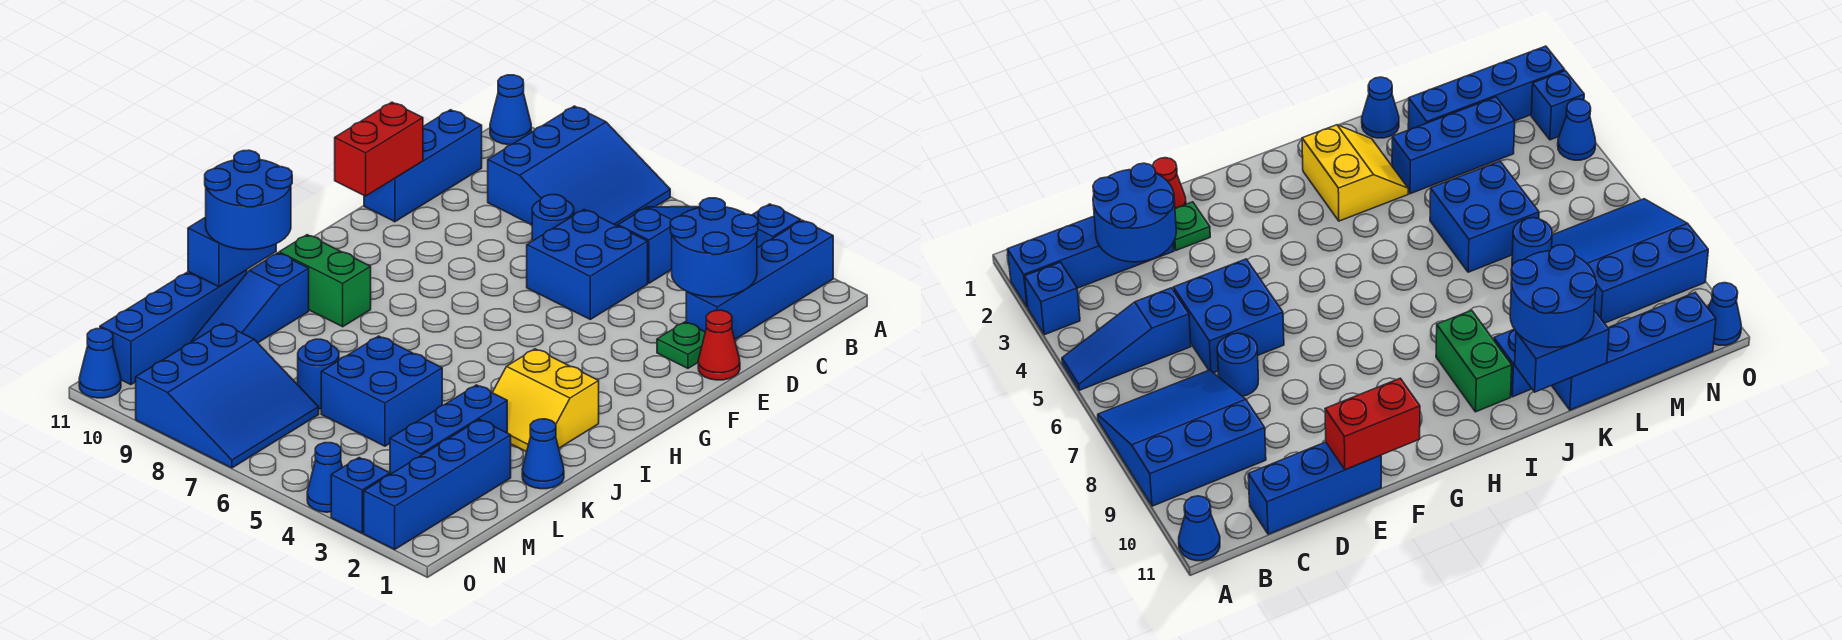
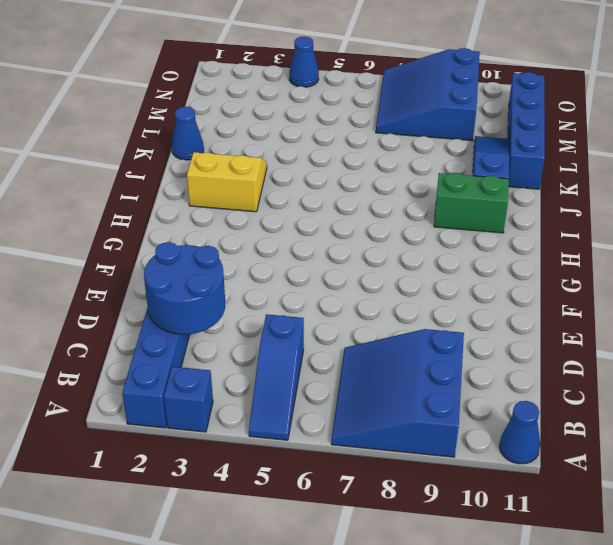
none -> blue 1x3 brick [364,110,482,222]
none -> blue 2x2 brick [527,210,648,319]
none -> blue 1x1 round brick [532,194,574,241]

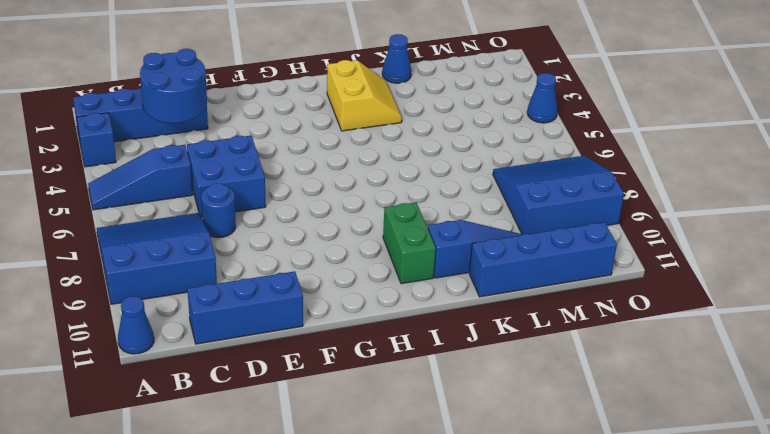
none -> red 1x1 cone [698,310,740,380]
none -> green 1x1 plate [657,322,705,368]
none -> blue 1x3 brick [390,385,507,474]

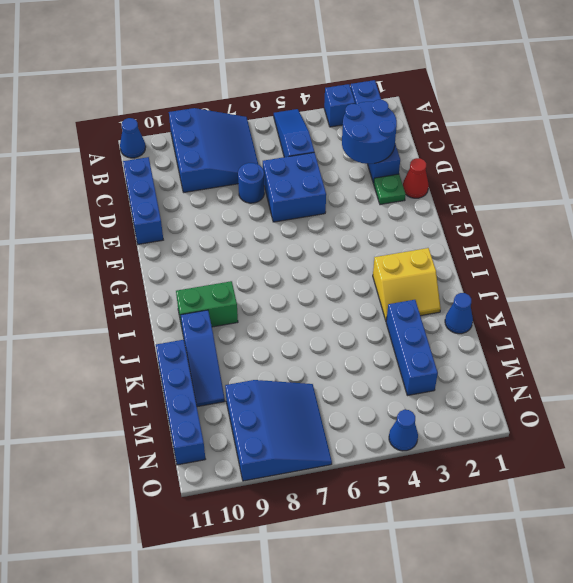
none -> blue 2x2 brick [321,336,442,446]
none -> blue 1x4 brick [364,419,511,549]
none -> blue 1x1 round brick [297,339,339,409]

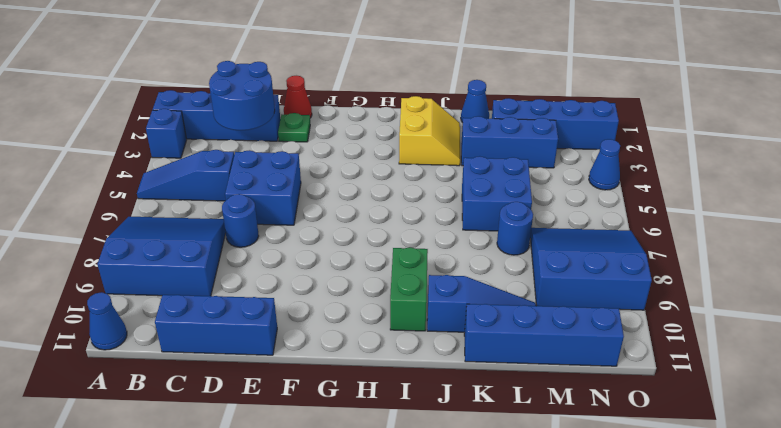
none -> blue 1x1 brick [331,458,390,533]
none -> blue 1x1 cone [79,328,121,398]
none -> red 1x2 brick [335,102,423,196]

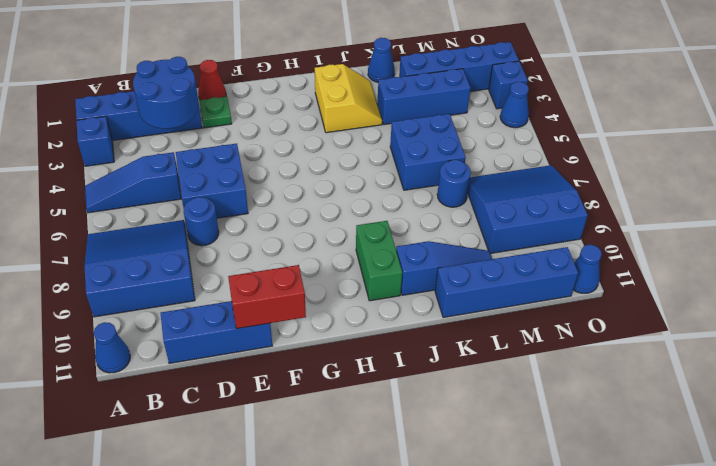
none -> blue 1x2 brick [188,217,276,287]
none -> blue 2x2 round brick [205,150,292,250]

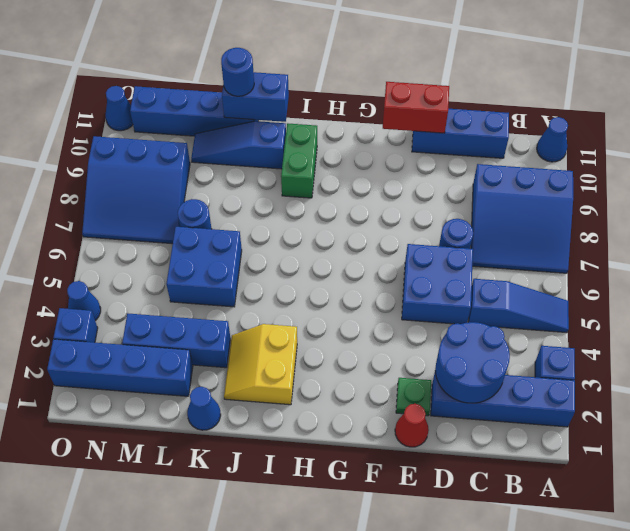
blue 1x1 round brick [221,48,254,96] -> blue 2x2 round brick [205,150,292,250]

